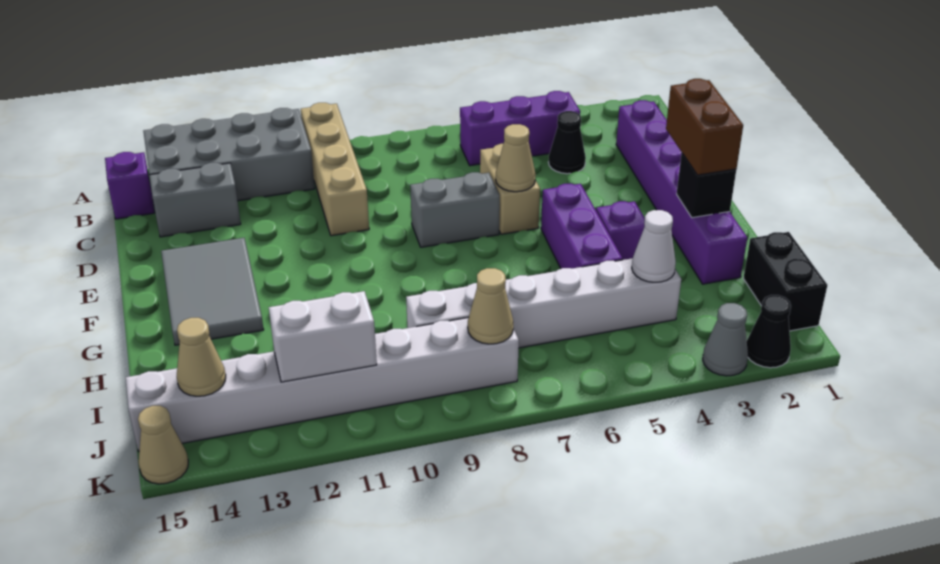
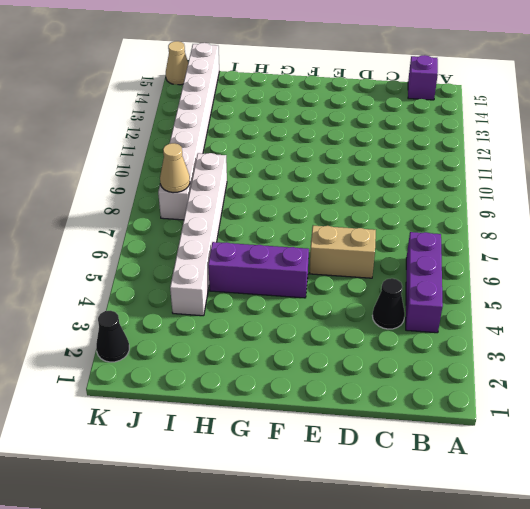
none -> tan 1x4 brick [301,103,369,236]
none -> grey 2x4 brick [143,108,315,201]
none -> purple 1x6 brick [616,100,747,284]

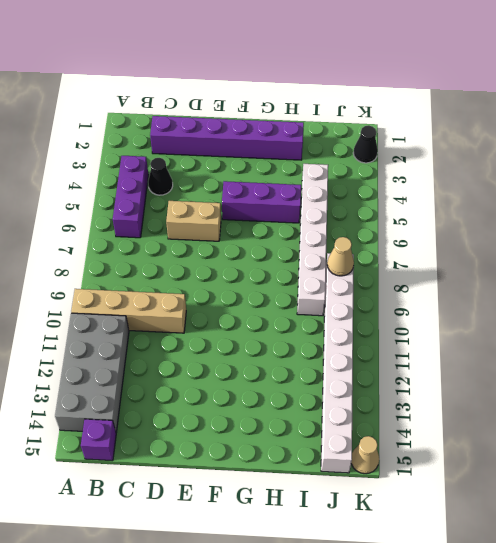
none -> grey 1x2 brick [149,163,241,237]
none -> grey 1x2 brick [410,172,500,247]
none -> grey 2x3 tile [161,238,264,345]

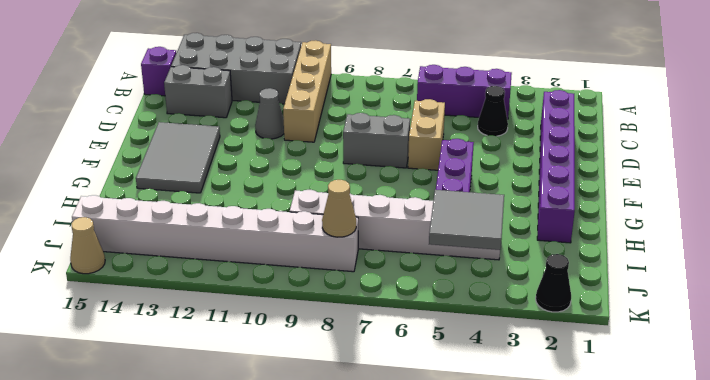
grey 1x1 cone [255,88,284,139] -> grey 1x1 cone moved to [703,303,748,376]
grey 2x2 tile [429,190,504,250] -> white 1x1 cone [632,210,676,282]
none -> purple 1x1 brick [596,201,645,260]
none -> black 1x2 brick [743,232,827,331]
none -> tan 1x1 cone [496,124,535,192]

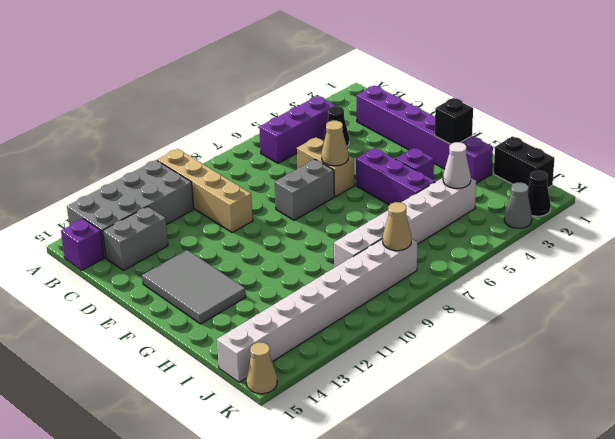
none -> white 1x2 brick [269,291,377,382]
none -> tan 1x1 cone [177,318,226,396]
none -> brown 1x2 brick [666,79,743,175]

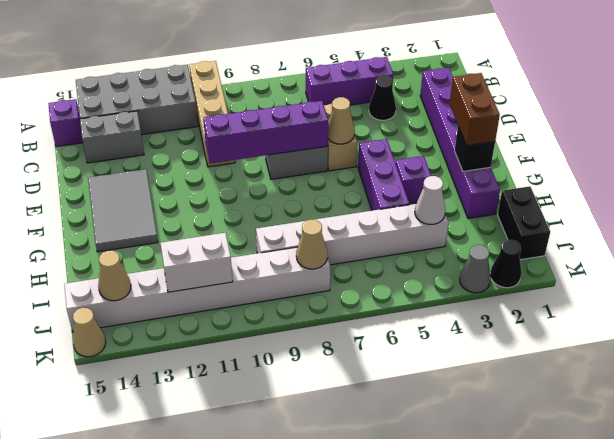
purple 1x4 brick [203,101,328,163] -> none

